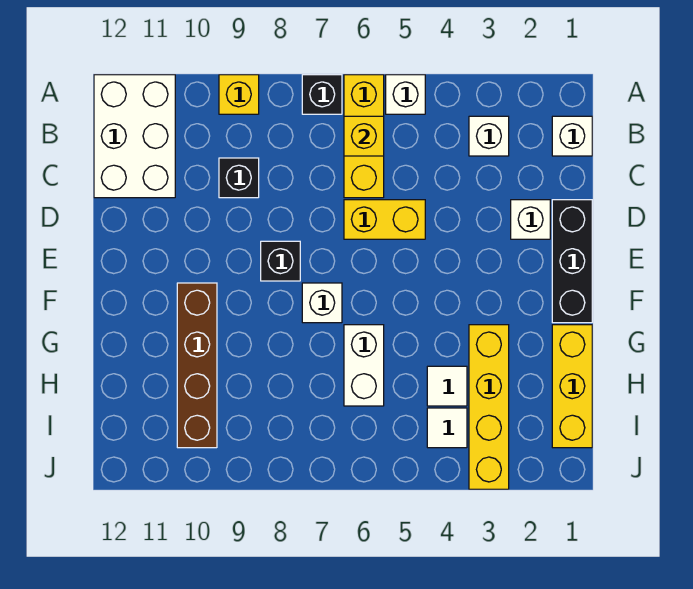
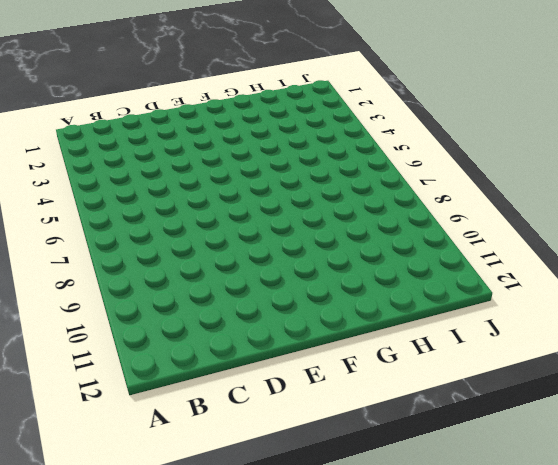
none -> white 1x1 brick [386,75,425,114]
none -> yellow 1x3 brick [344,75,384,198]
none -> black 1x1 brick [302,75,342,114]

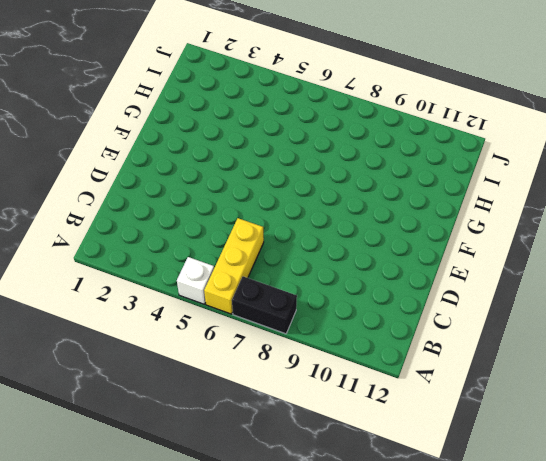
black 1x2 brick [232,276,297,334] -> black 1x1 brick [302,75,342,114]
none -> yellow 1x1 brick [219,75,259,114]
none -> white 2x3 brick [94,75,175,198]
none -> white 1x1 brick [552,116,592,156]

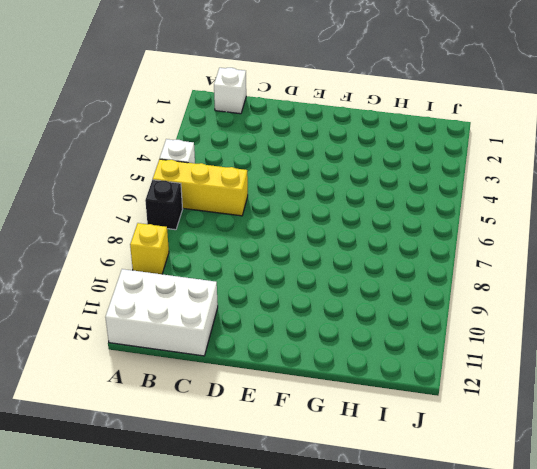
none -> white 1x1 brick [469,116,509,156]
none -> black 1x1 brick [219,158,259,198]
none -> black 1x3 brick [552,200,592,323]

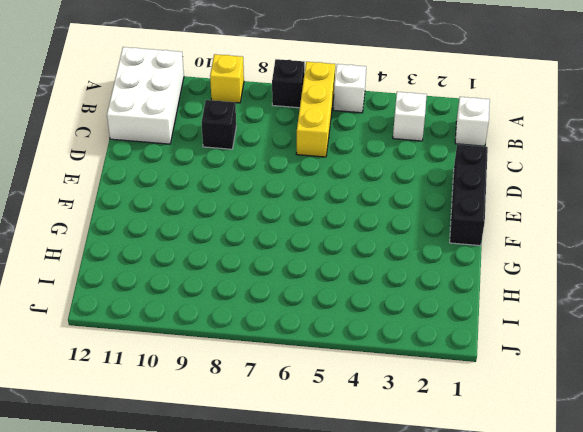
none -> white 1x1 brick [511,200,550,239]
none -> yellow 1x2 brick [344,200,425,239]
none -> black 1x1 brick [261,241,300,281]

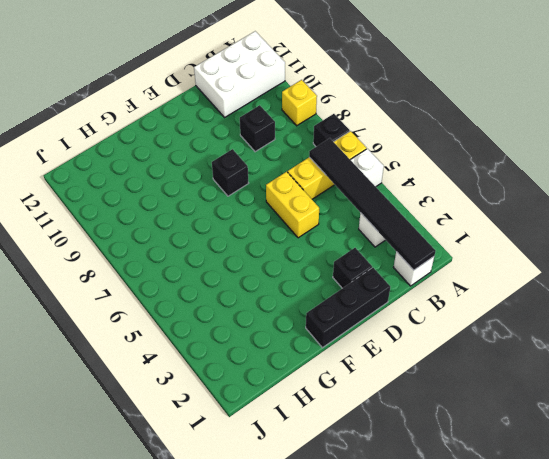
black 1x6 tile [309,138,436,270] -> yellow 1x1 brick [344,116,384,156]
black 1x1 brick [333,248,372,288] -> white 1x1 brick [511,200,550,239]
none -> white 1x1 brick [302,283,342,323]
none -> brown 1x4 brick [177,283,217,448]
none -> yellow 1x3 brick [552,325,592,448]

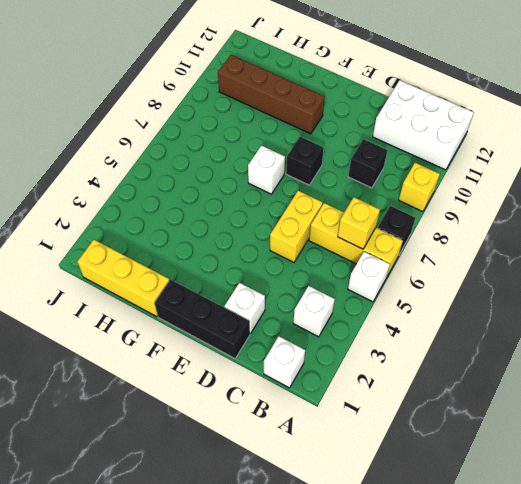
none -> yellow 1x4 brick [469,325,509,489]
none -> white 1x2 brick [344,325,384,406]
none -> white 1x1 tile [427,366,467,406]

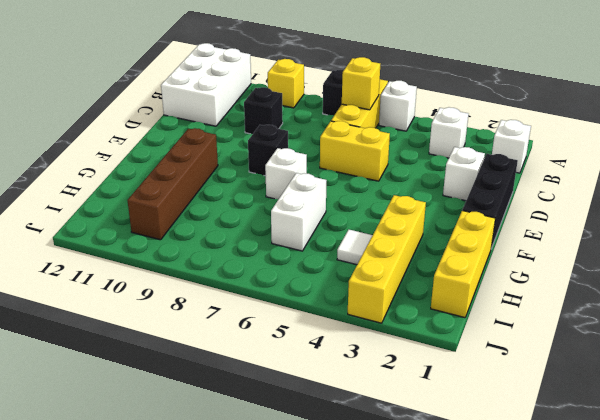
none -> white 1x1 tile [427,408,467,448]

